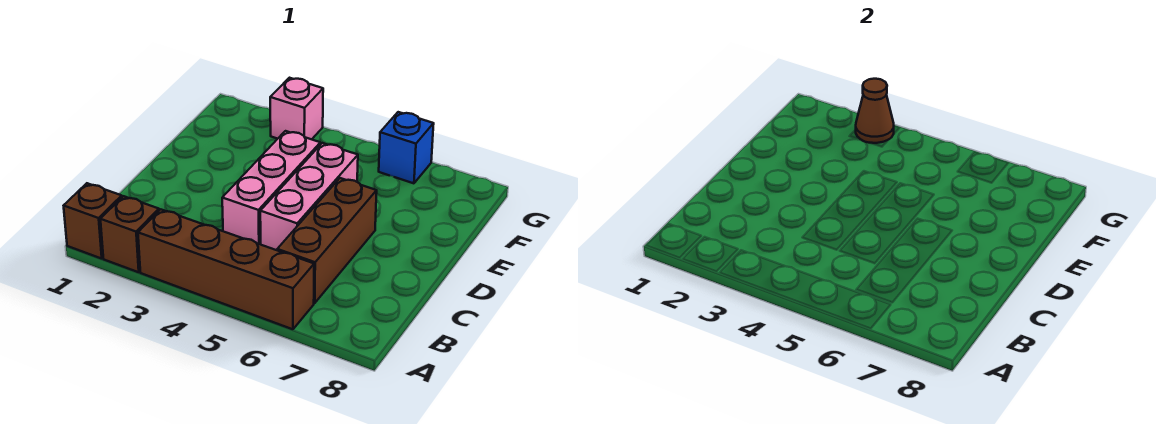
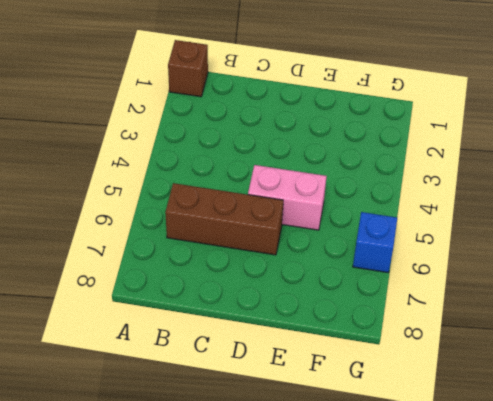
pink 1x2 brick [248,165,327,230] -> pink 1x3 brick [260,143,358,250]
none -> brown 1x1 brick [100,196,159,272]
none -> brown 1x4 brick [138,209,314,329]

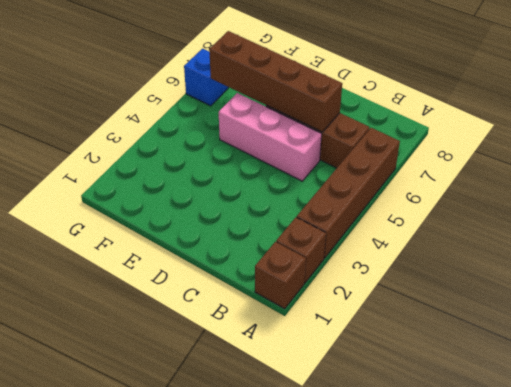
brown 1x4 brick [209,31,342,132] -> none
none -> pink 1x3 brick [222,131,320,244]
none -> pink 1x1 brick [270,78,323,139]

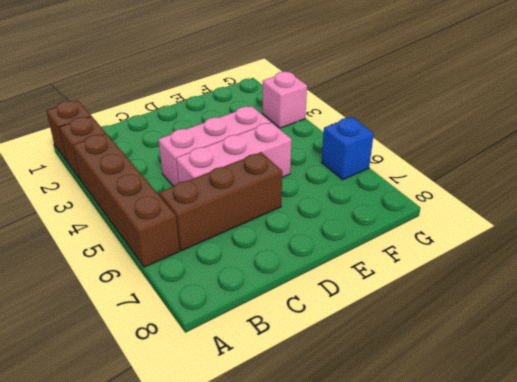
none -> brown 1x1 cone [856,79,894,143]

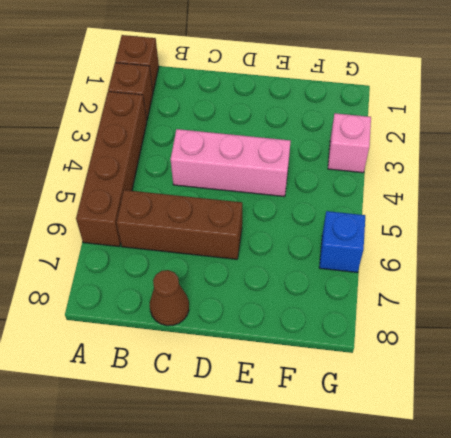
brown 1x1 cone [150,270,189,326] -> brown 1x1 cone moved to [856,79,894,143]
none -> pink 1x3 brick [260,143,358,250]

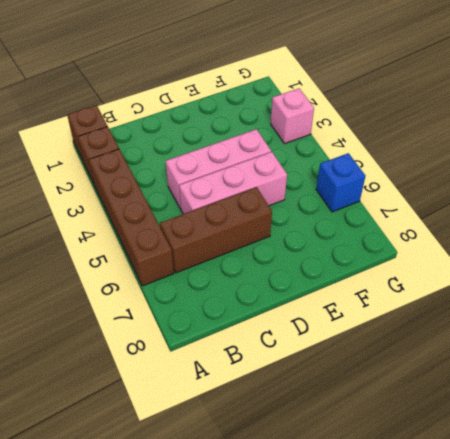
none -> brown 1x1 cone [856,79,894,143]

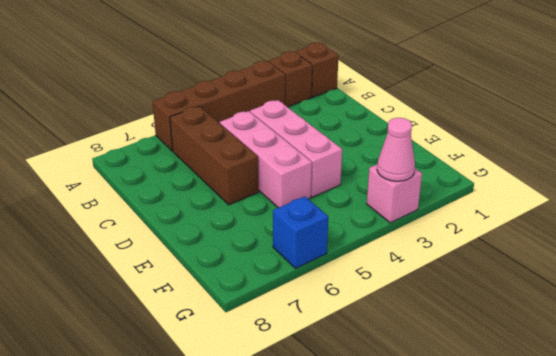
pink 1x1 cone [377,118,415,181] -> brown 1x1 cone [856,79,894,143]

